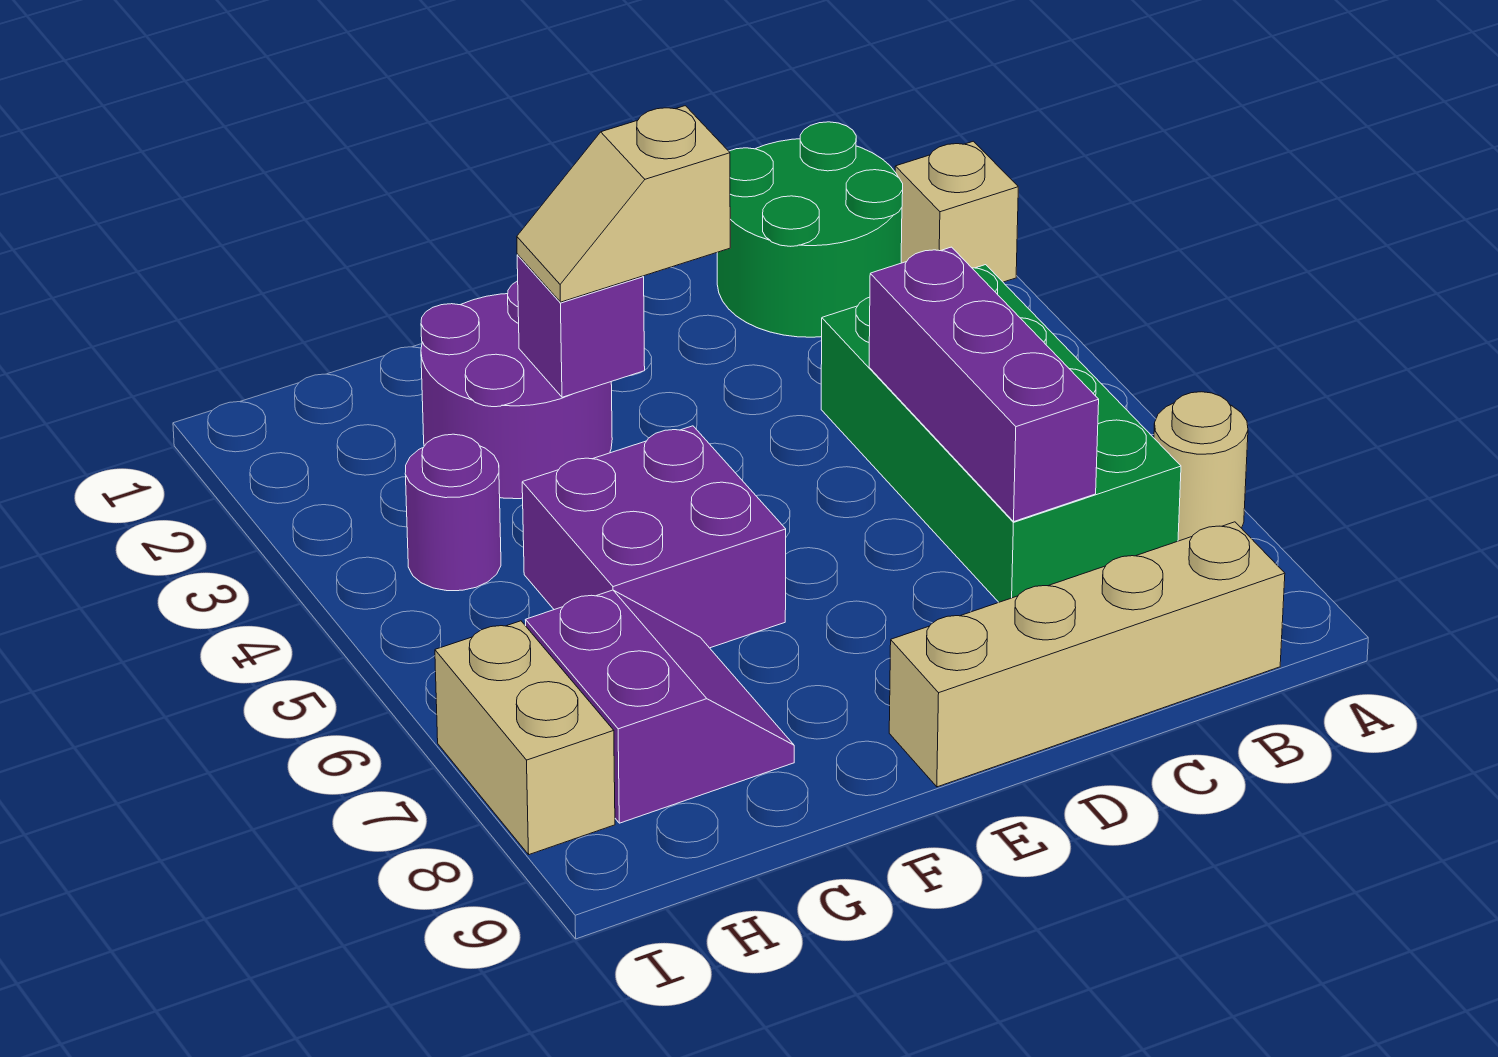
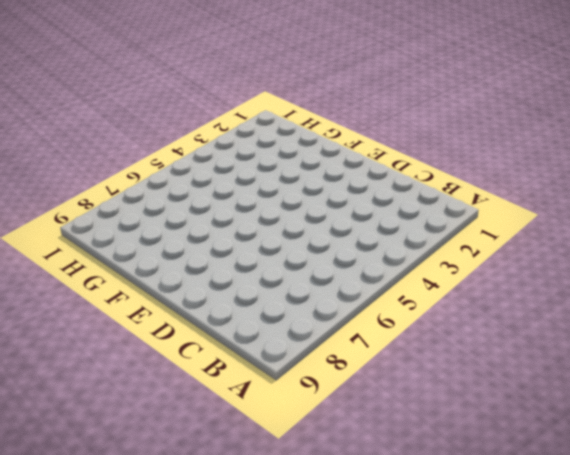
none -> tan 1x1 brick [895,141,1018,282]
none -> tan 1x1 round brick [1154,392,1248,541]
none -> green 2x2 round brick [717,122,903,337]

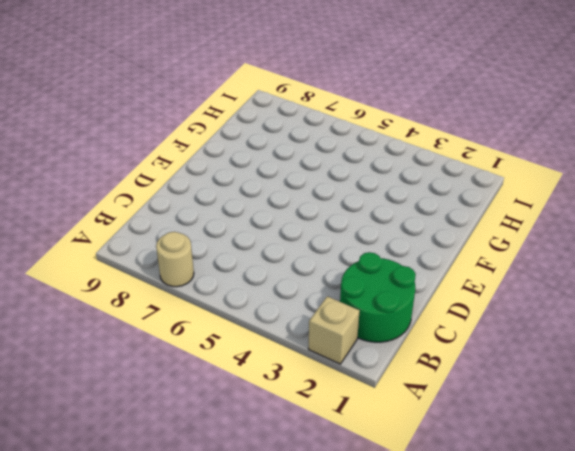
none -> green 2x4 brick [821,265,1181,602]
none -> tan 1x4 brick [889,522,1285,787]
none -> purple 2x2 round brick [421,281,612,499]

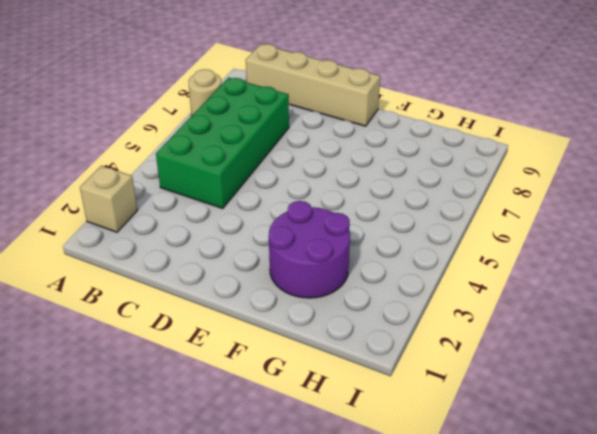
none -> green 2x2 round brick [717,122,903,337]
none -> purple 2x2 brick [522,426,786,648]
none -> purple 2x2 slope [526,590,794,823]

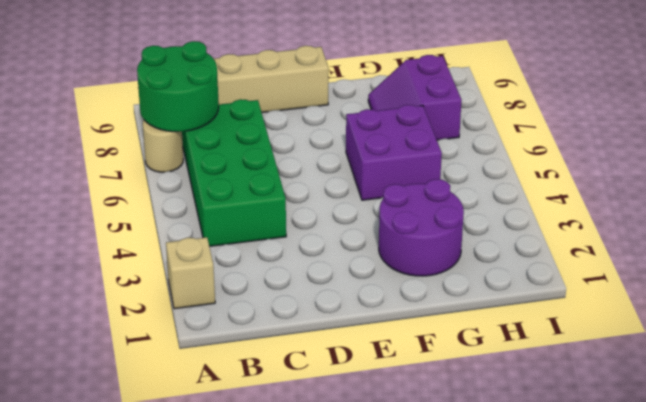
green 2x2 round brick [137,41,219,132] -> green 2x2 round brick moved to [717,122,903,337]
none -> purple 1x1 round brick [405,434,501,591]
none -> tan 1x2 brick [435,621,615,855]
none -> purple 1x3 brick [869,247,1099,521]

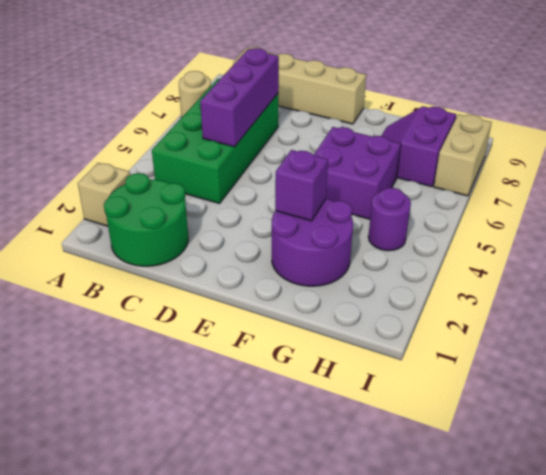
none -> tan 1x2 slope [517,106,730,302]

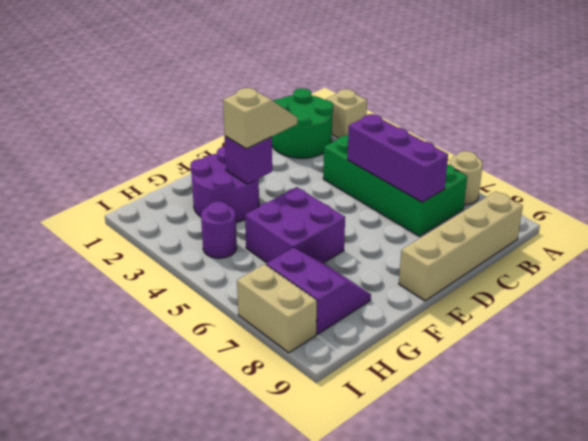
tan 1x2 slope [223,88,297,149] -> tan 1x2 slope turned to [517,106,730,302]

